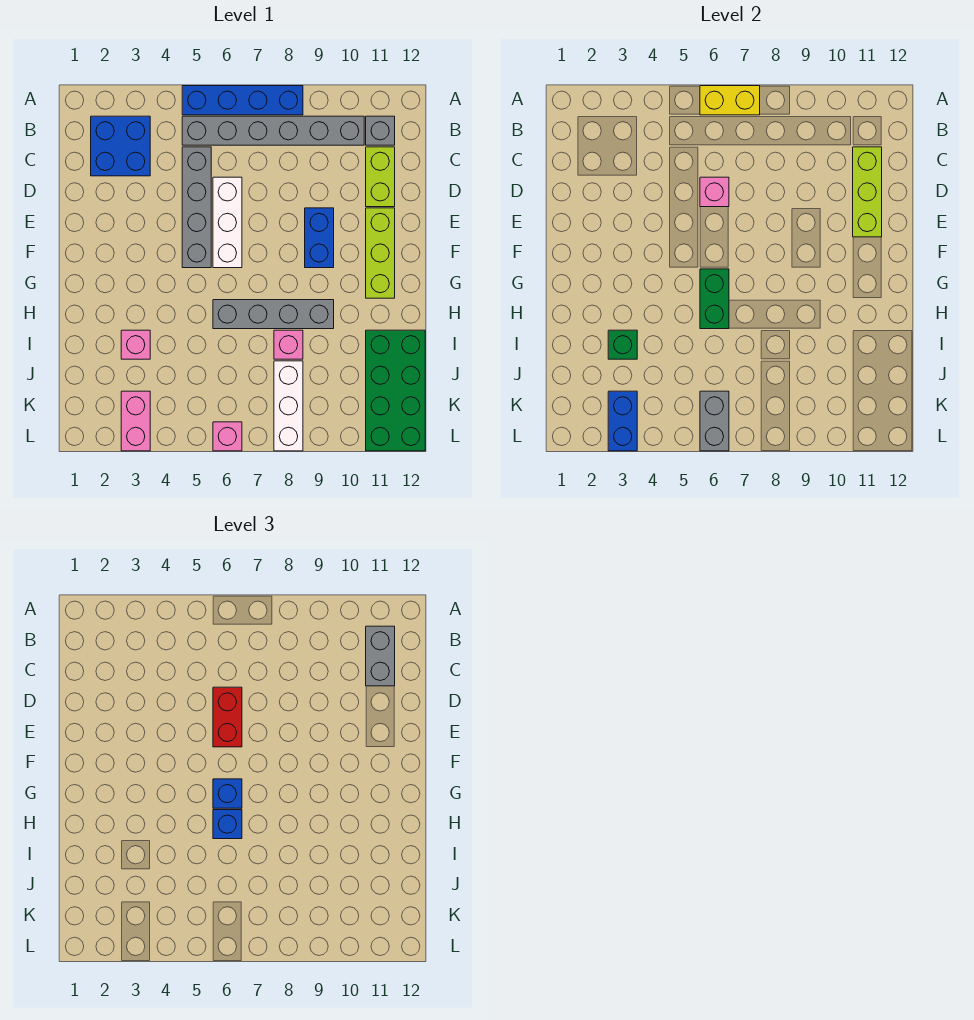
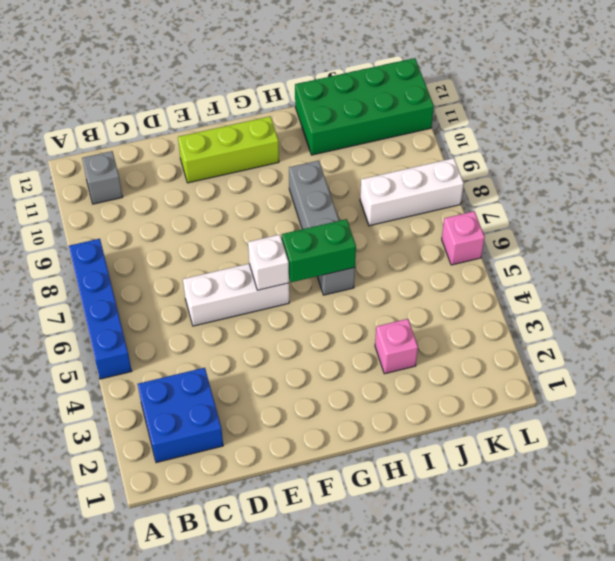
white 1x1 brick [248,235,289,290] -> none
none -> grey 1x6 brick [182,116,364,145]
none -> grey 1x4 brick [182,147,211,268]
none -> lime 1x2 brick [366,147,395,207]

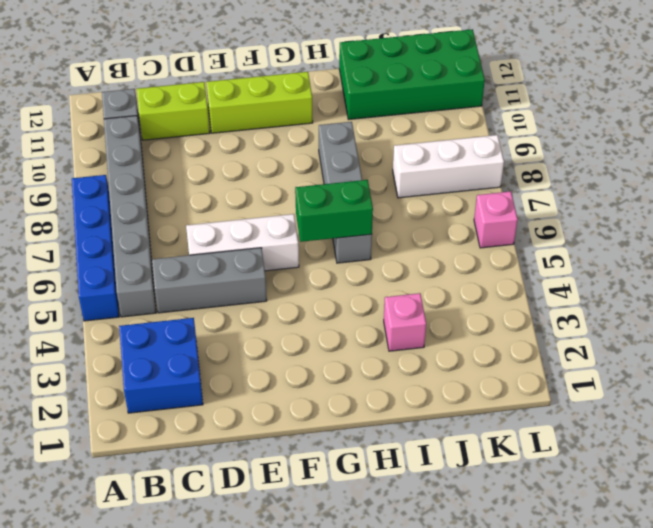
grey 1x3 brick [152,248,267,313] -> grey 1x4 brick [182,147,211,268]
none -> blue 1x2 brick [305,208,334,268]
none -> pink 1x1 brick [274,330,303,359]
none -> pink 1x2 brick [121,391,150,451]

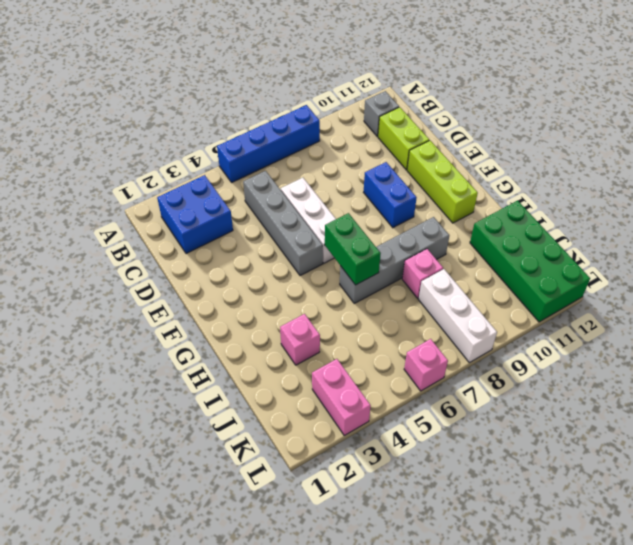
none -> grey 1x6 brick [182,116,364,145]
none -> yellow 1x2 brick [700,86,760,115]
none -> lime 1x3 brick [853,147,882,237]

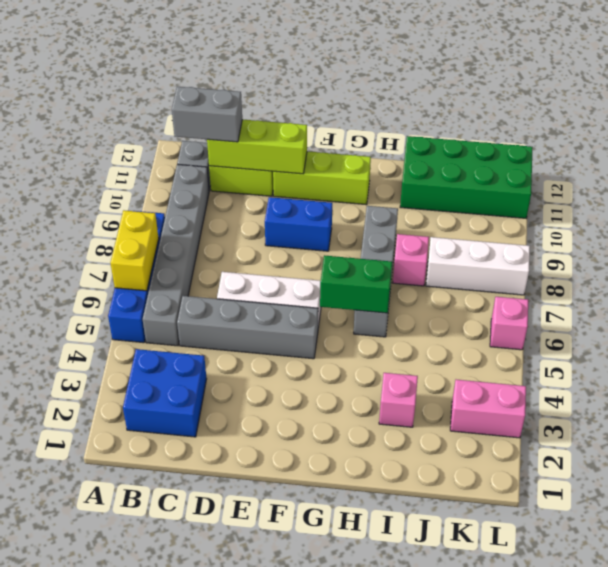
none -> pink 1x1 brick [700,177,729,207]
none -> green 1x1 brick [608,330,637,359]
none -> blue 1x2 brick [608,391,637,451]

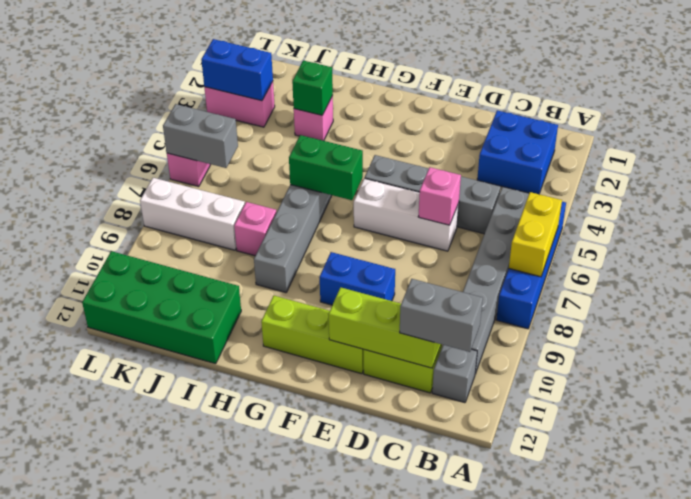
none -> red 1x2 brick [213,687,242,747]
none -> blue 1x1 brick [213,779,242,808]
none -> blue 1x1 brick [213,810,242,839]

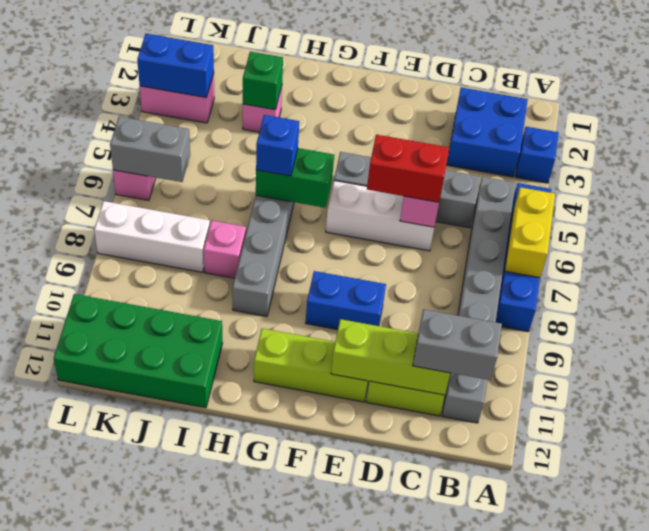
blue 1x1 brick [516,127,559,183] -> blue 1x1 brick moved to [213,779,242,808]

